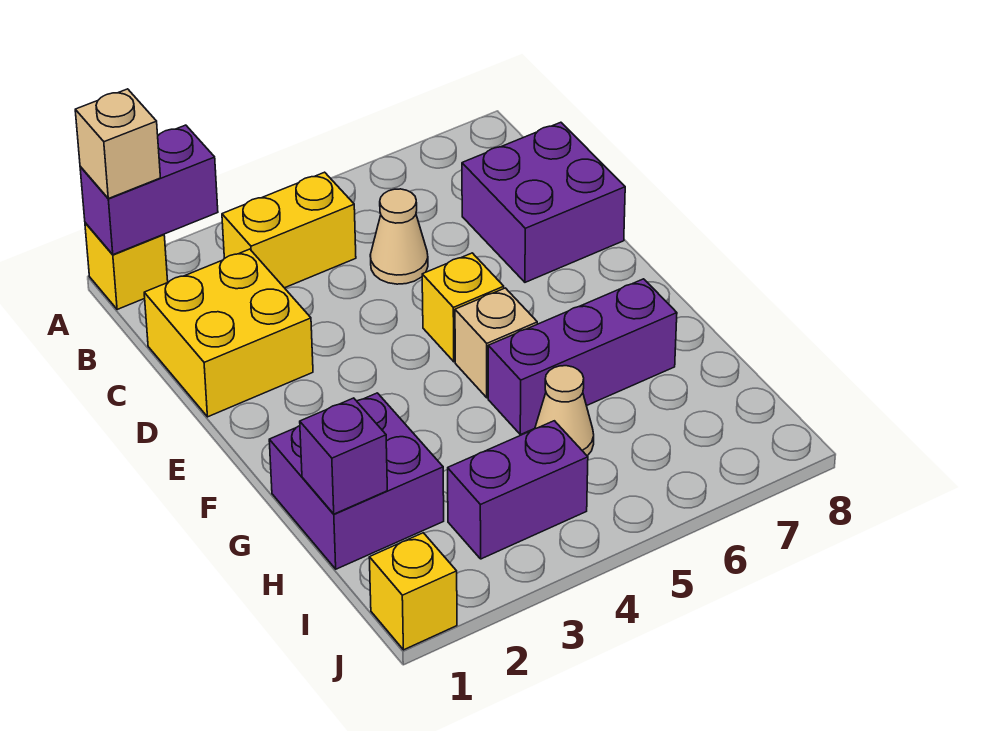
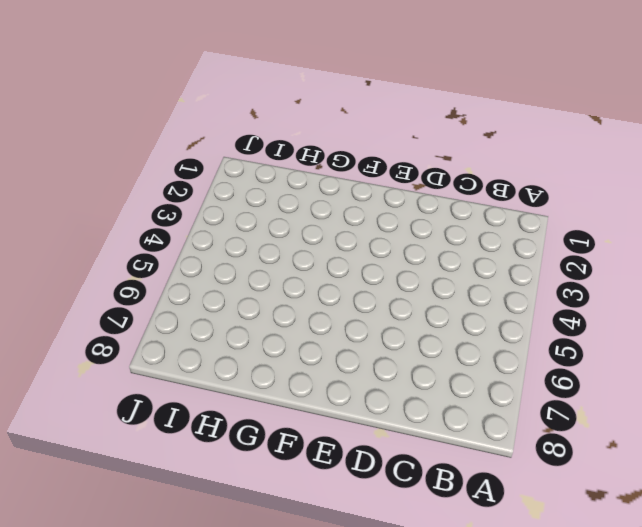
none -> yellow 1x1 brick [85,223,168,310]
none -> yellow 1x2 brick [222,172,356,288]
none -> yellow 2x2 brick [144,249,313,417]

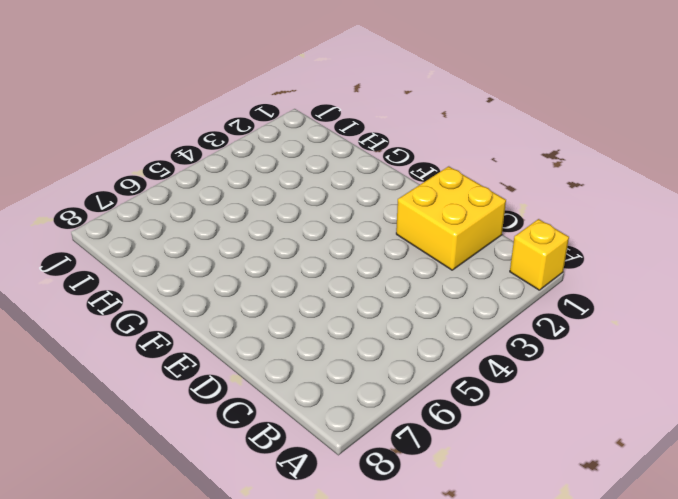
none -> yellow 1x2 brick [222,172,356,288]
none -> tan 1x1 cone [370,189,428,284]
none -> purple 2x2 brick [462,122,625,282]

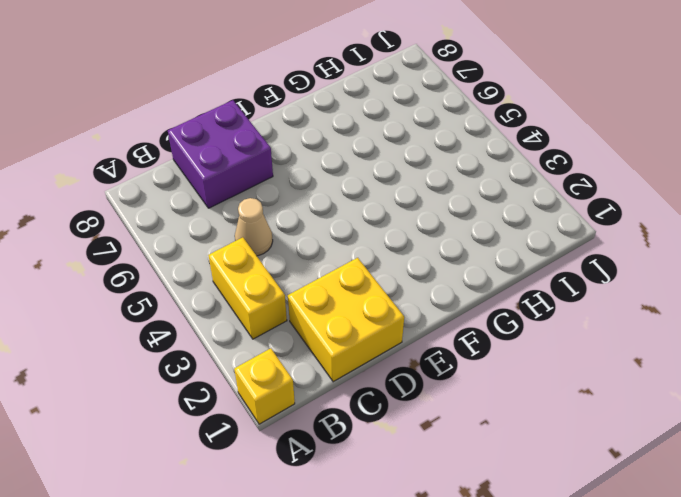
none -> yellow 1x1 brick [422,253,504,362]
none -> tan 1x1 brick [455,288,537,398]
none -> purple 2x2 brick [269,393,444,569]

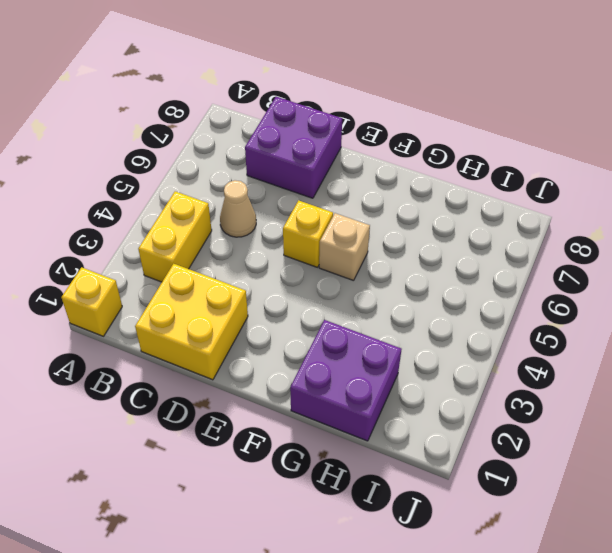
none -> purple 1x3 brick [488,279,677,435]
none -> tan 1x1 cone [535,366,594,456]
none -> purple 1x2 brick [448,421,588,559]

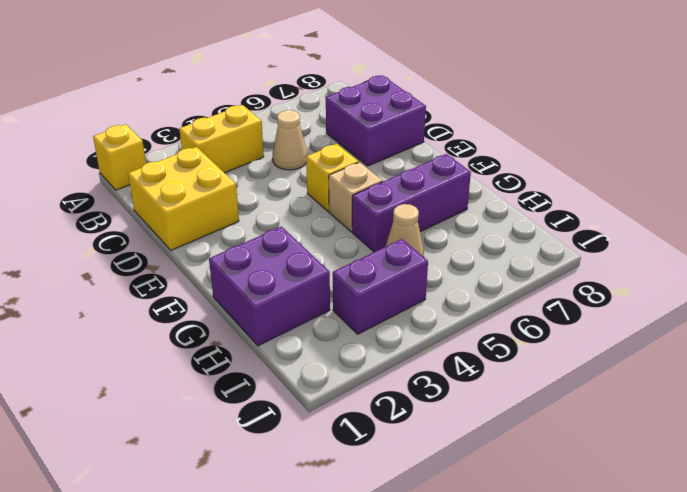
none -> yellow 1x1 brick [369,533,457,650]
none -> purple 1x2 brick [80,125,218,255]
none -> purple 1x1 brick [300,398,387,514]

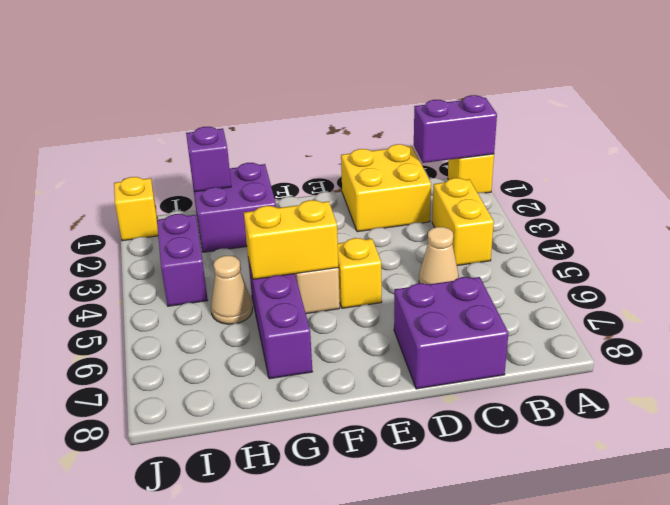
purple 1x2 brick [414,95,497,163] -> purple 1x2 brick turned to [80,125,218,255]
yellow 1x2 brick [244,200,338,279] -> none
none -> tan 1x1 brick [75,89,160,199]

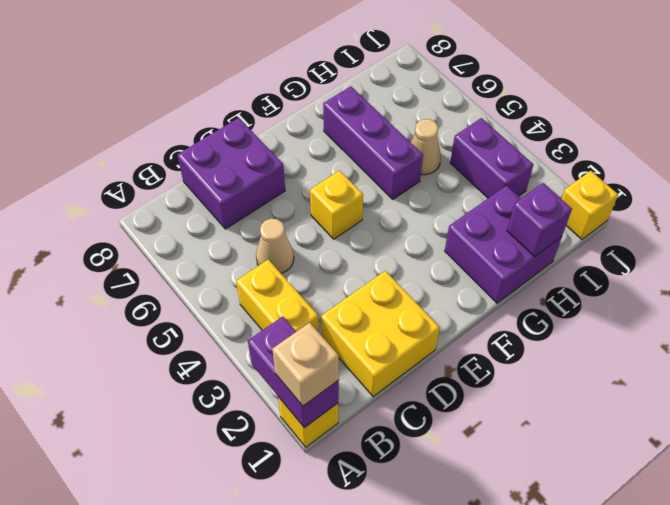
none -> tan 1x1 brick [455,288,537,398]

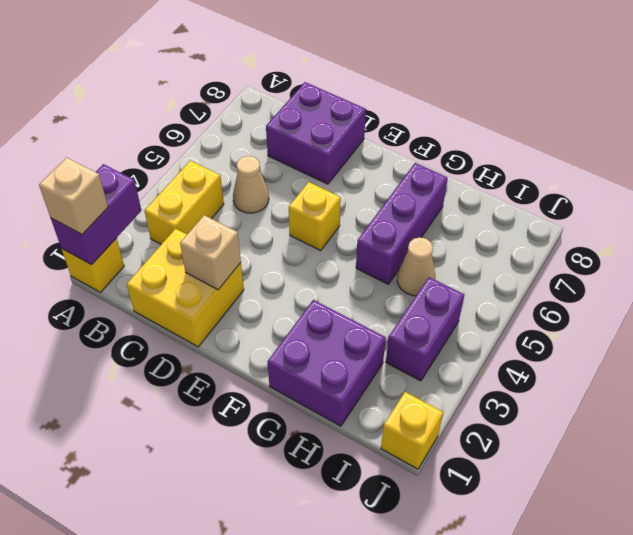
tan 1x1 brick [180,215,241,290] -> tan 1x1 brick moved to [455,288,537,398]
none -> purple 1x1 brick [300,398,387,514]

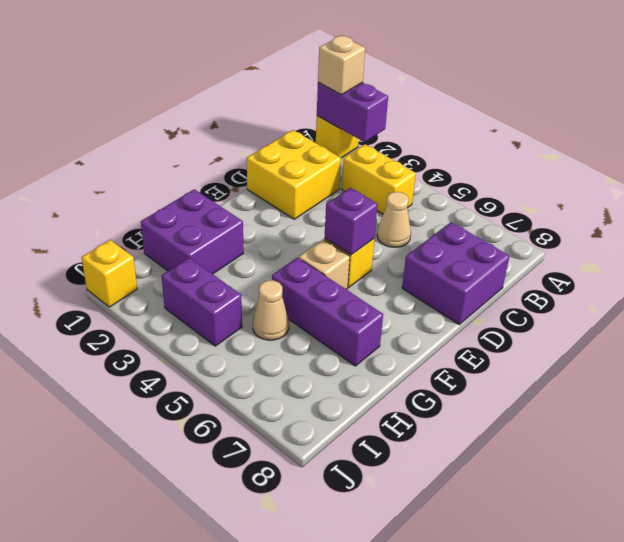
purple 1x1 brick [324,188,378,255] -> purple 1x1 brick moved to [300,398,387,514]

